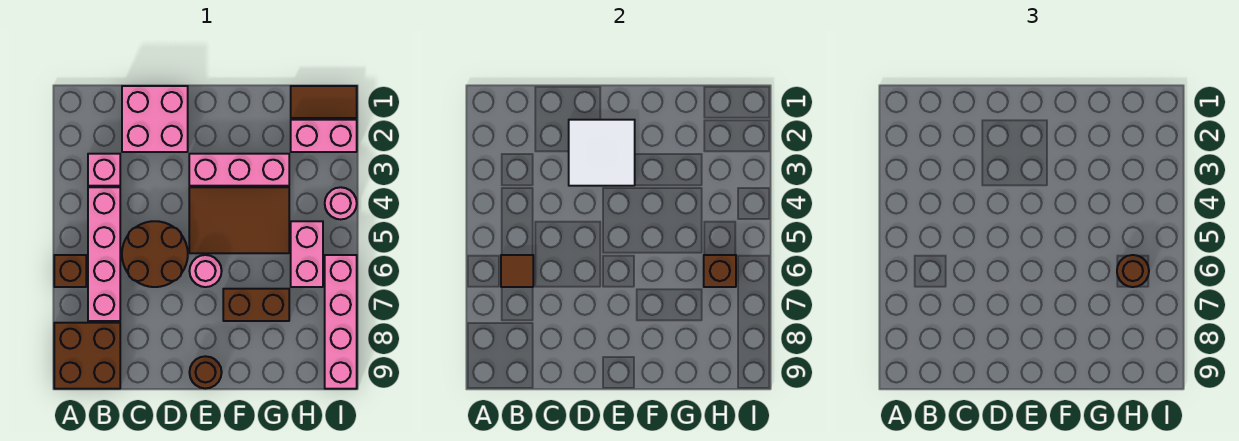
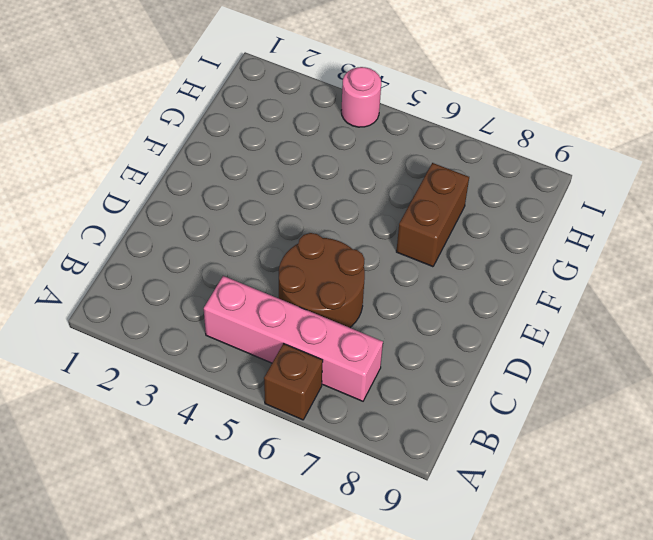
none -> brown 2x2 brick [54,323,120,389]
none -> pink 1x1 brick [88,154,120,186]
none -> pink 2x2 brick [122,86,188,152]

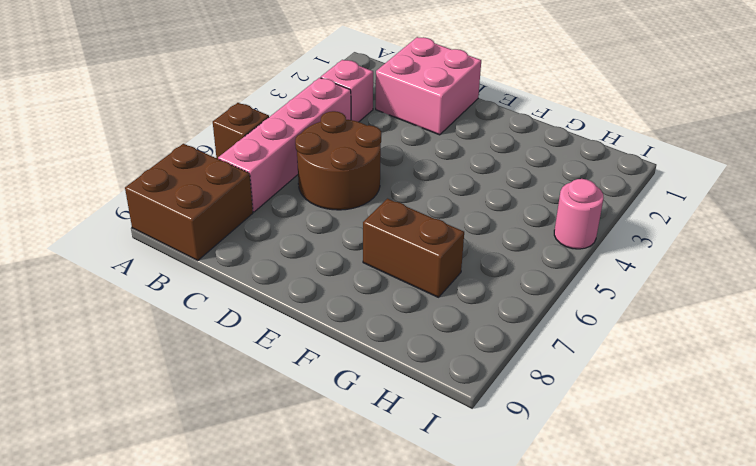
none -> pink 1x3 brick [189,154,289,186]
none -> brown 2x3 tile [189,187,289,253]
none -> pink 1x1 round brick [190,255,222,287]

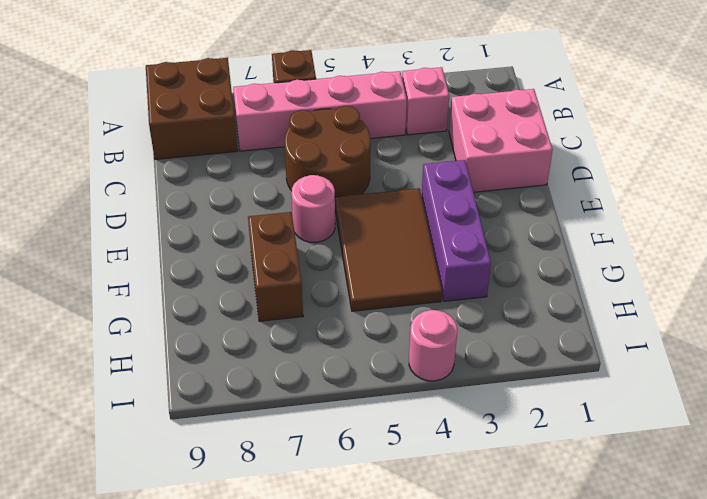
purple 1x3 brick [421,160,491,301] -> pink 1x3 brick [189,154,289,186]
none -> brown 1x1 round brick [189,356,222,388]
none -> brown 1x2 tile [291,86,357,118]
none -> pink 1x2 brick [291,120,357,152]

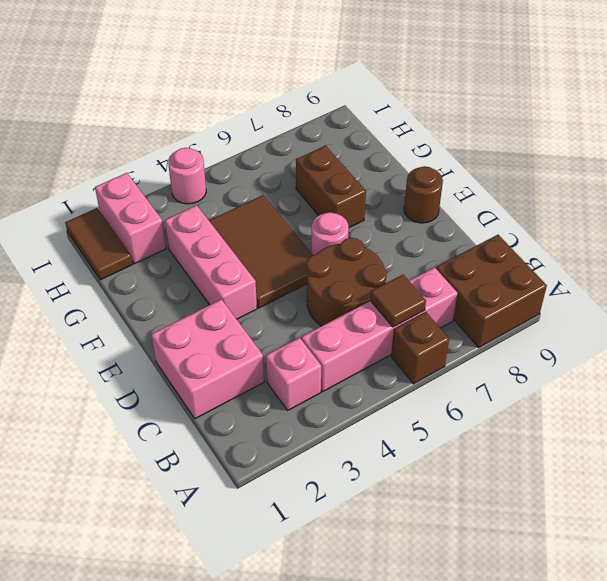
none -> pink 1x2 brick [291,221,323,287]
none -> pink 1x4 brick [325,255,357,389]
none -> white 2x2 tile [569,120,635,186]

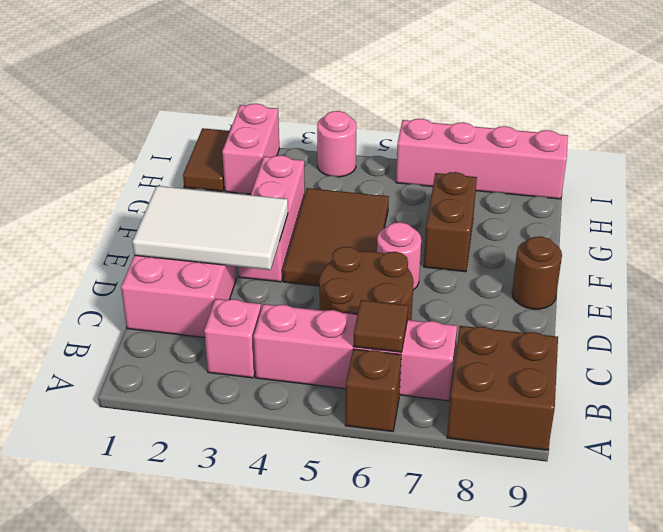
white 2x3 tile [132,186,288,270] -> white 2x2 tile [569,120,635,186]
none -> pink 1x2 brick [291,221,323,287]
none -> brown 1x1 brick [704,255,736,287]
none -> brown 1x1 round brick [1117,255,1149,287]

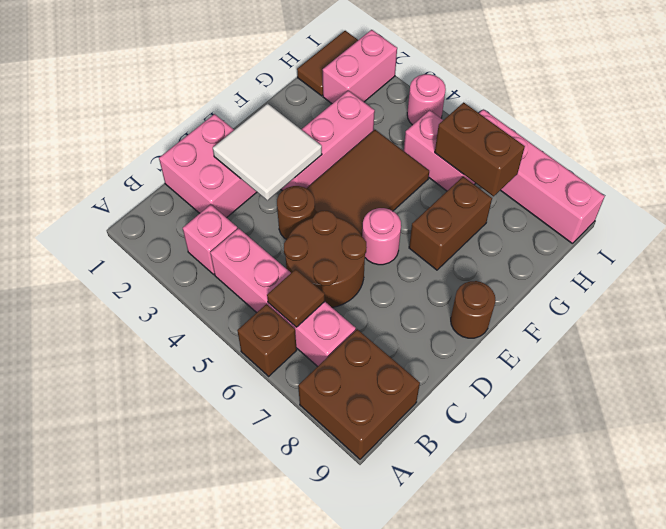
brown 1x1 round brick [277,186,315,239] -> brown 1x1 round brick moved to [1117,255,1149,287]
brown 1x2 brick [435,102,525,196] -> brown 1x1 brick [704,255,736,287]

